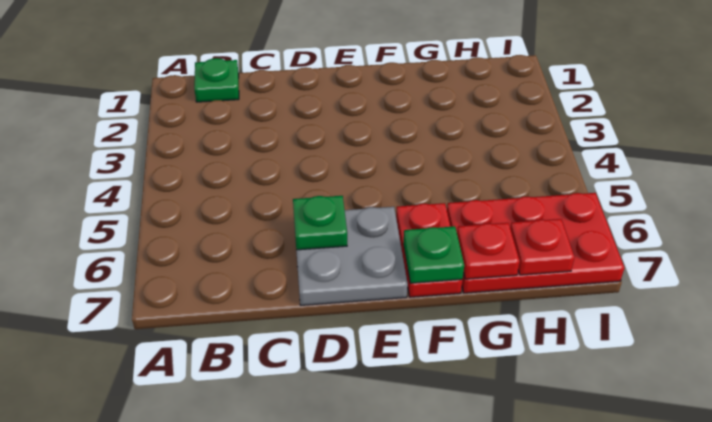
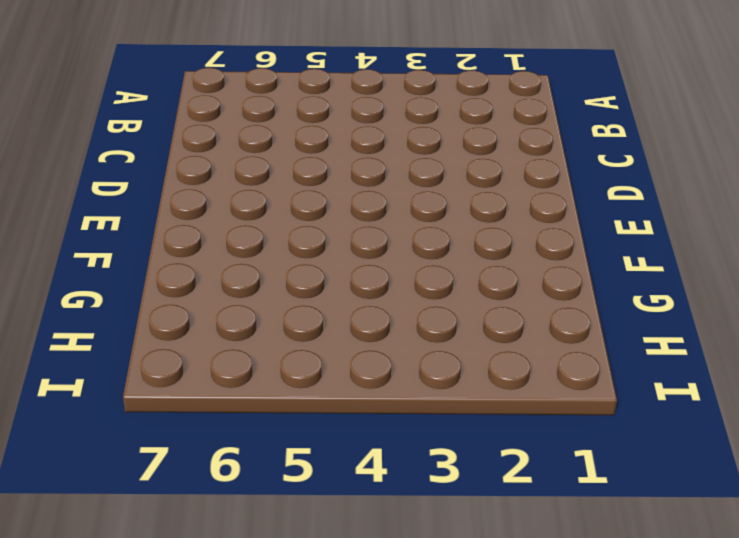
none -> green 1x1 plate [194,58,239,102]
none -> grey 2x2 plate [296,207,408,305]

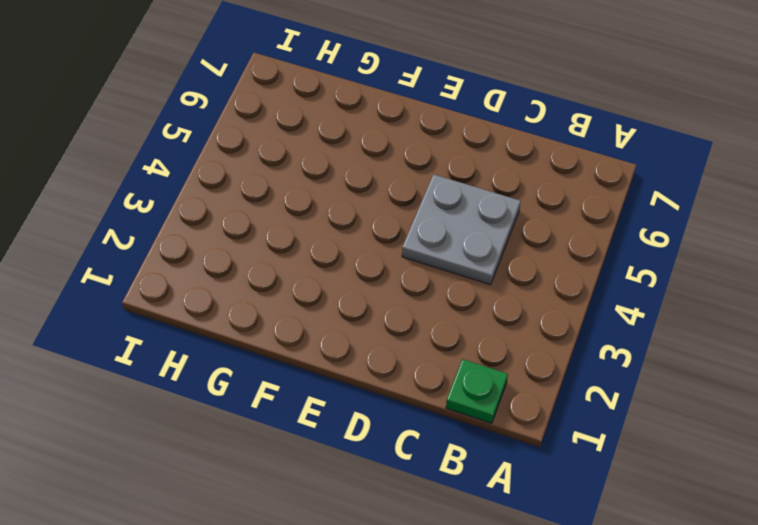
grey 2x2 plate [402,174,521,285] -> grey 2x2 plate moved to [296,207,408,305]
none -> red 1x2 plate [396,203,462,297]
none -> red 2x3 plate [447,193,624,293]

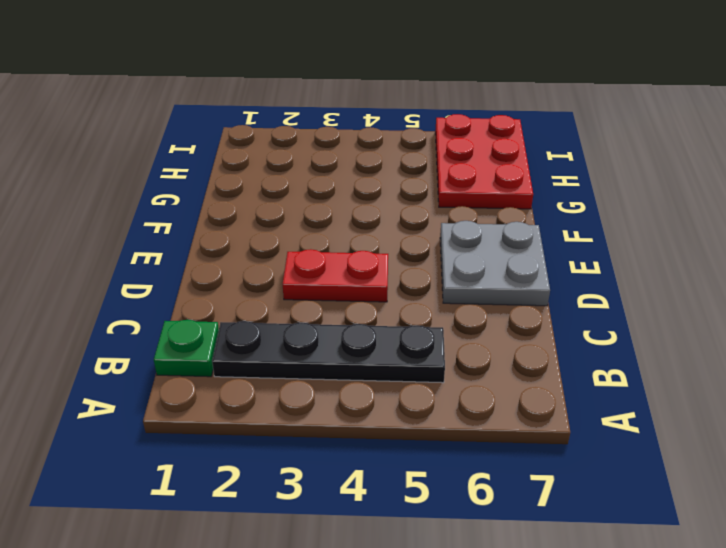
black 1x4 plate [212,321,445,383] -> none
red 1x2 plate [283,249,388,302] -> red 1x2 plate moved to [396,203,462,297]
none -> green 1x1 plate [293,196,347,250]
none -> green 1x1 plate [403,226,464,283]

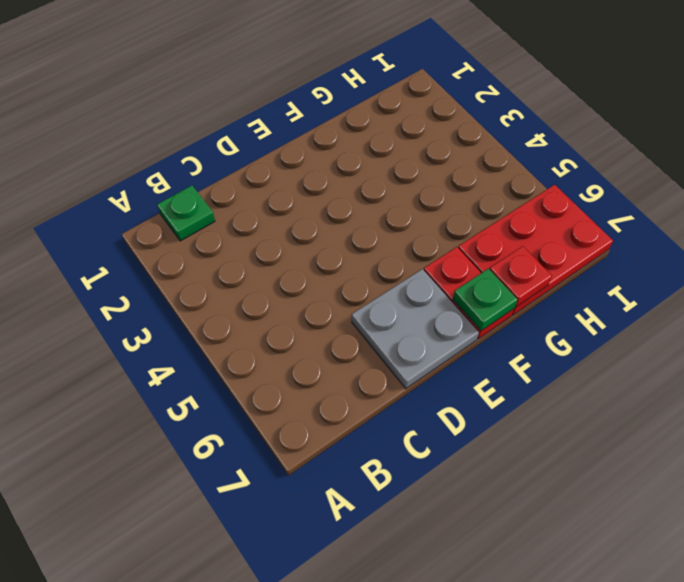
none -> green 1x1 plate [293,196,347,250]
none -> red 1x1 plate [510,219,575,275]

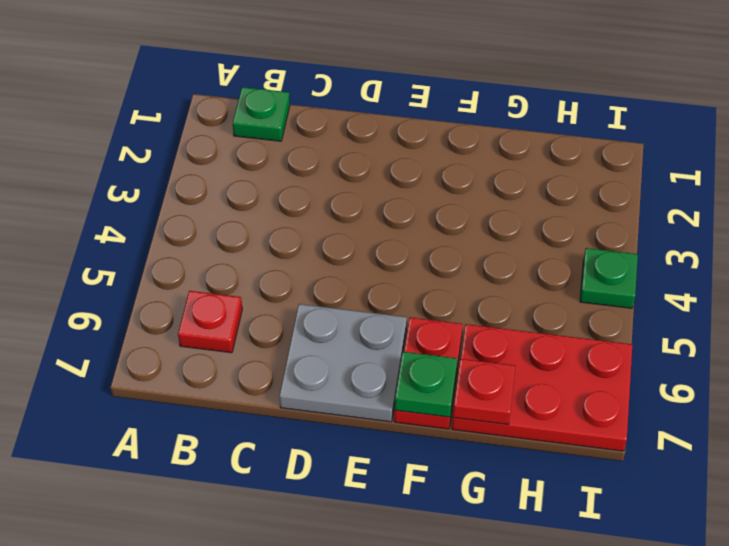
red 1x1 plate [178,291,242,353] -> red 1x1 plate moved to [510,219,575,275]
green 1x1 plate [580,248,638,308] -> green 1x1 plate moved to [293,196,347,250]

